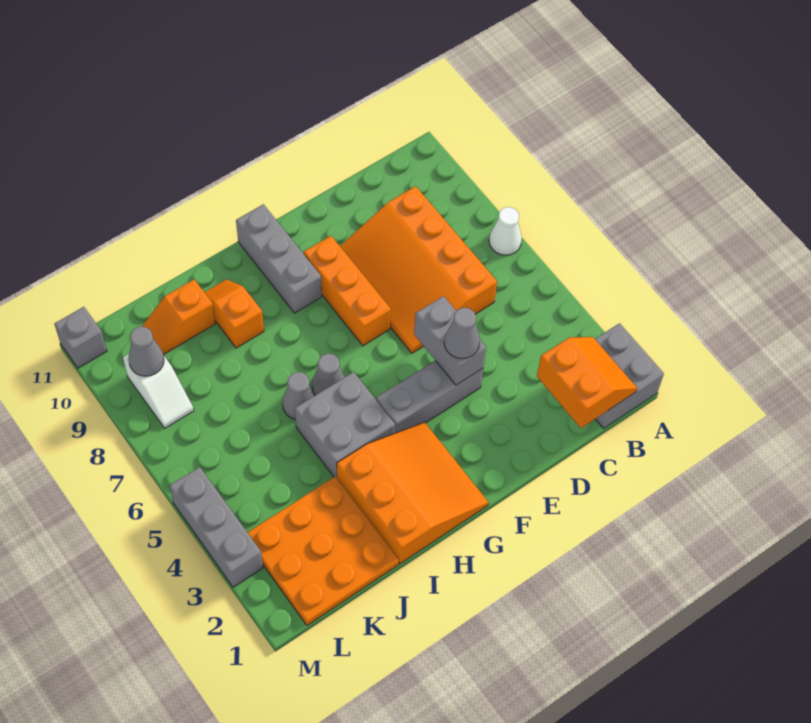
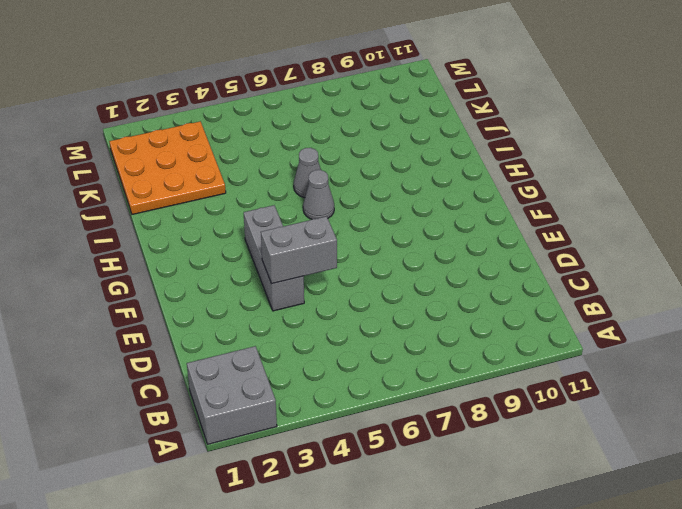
none -> white 1x1 cone [489,207,522,255]
none -> orange 3x4 slope [340,186,497,353]
none -> orange 1x3 brick [304,236,391,346]

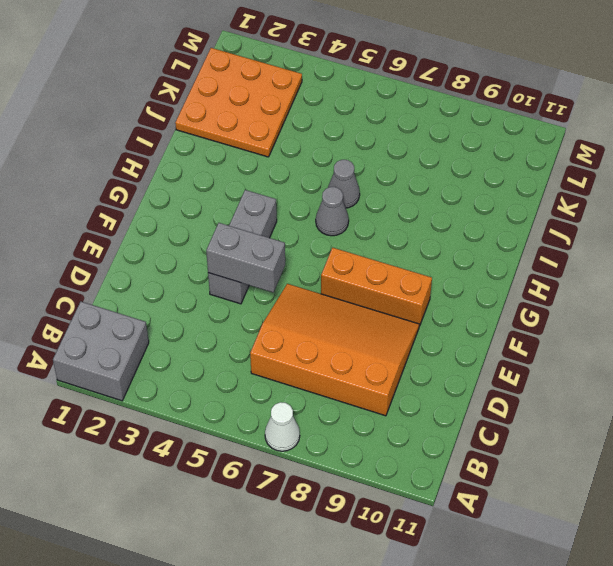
none -> orange 3x3 slope [337,422,489,564]
none -> grey 1x3 brick [236,204,322,313]
none -> grey 2x2 brick [295,372,395,478]

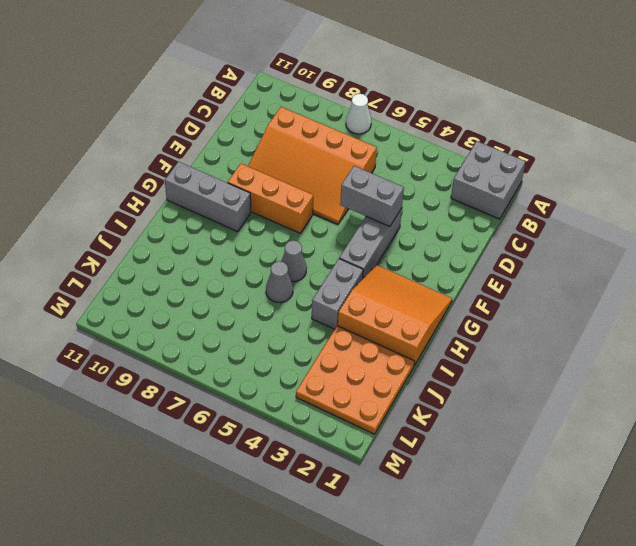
grey 1x2 brick [312,259,363,329] -> grey 2x2 brick [295,372,395,478]
none -> orange 1x2 slope [204,280,264,348]
none -> orange 1x2 slope [142,279,215,355]
none -> white 1x2 slope [123,354,194,428]

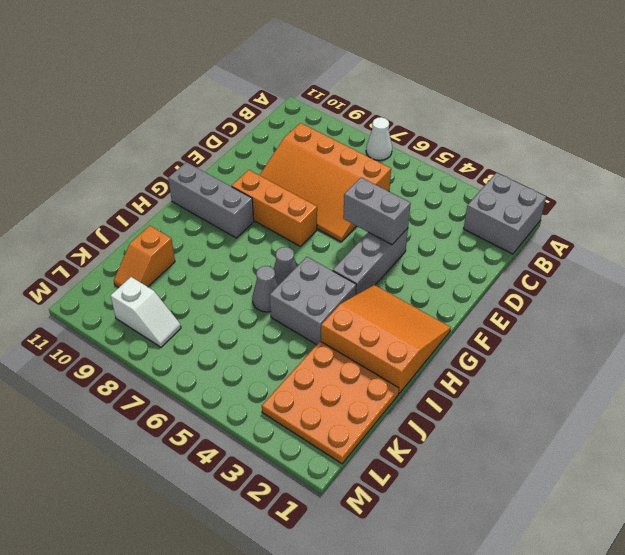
none -> orange 1x2 slope [204,280,264,348]
none -> grey 1x3 brick [170,467,263,587]
none -> grey 1x1 brick [54,307,107,368]

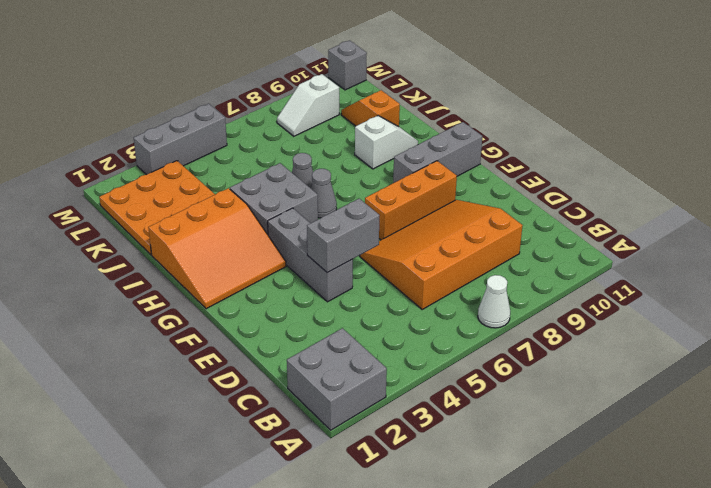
white 1x2 slope [355,116,418,169] -> orange 1x2 slope [204,280,264,348]
none -> orange 2x2 slope [537,337,637,428]
none -> grey 1x1 cone [129,327,164,376]
none -> grey 1x1 cone [444,308,480,359]

